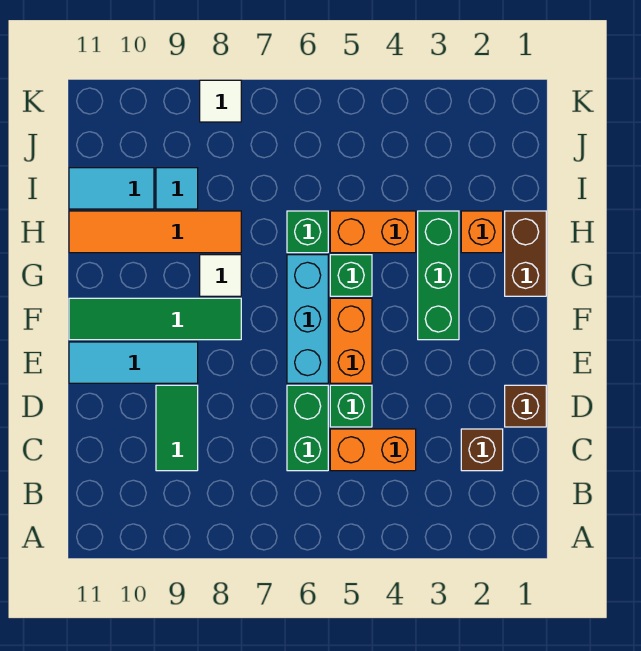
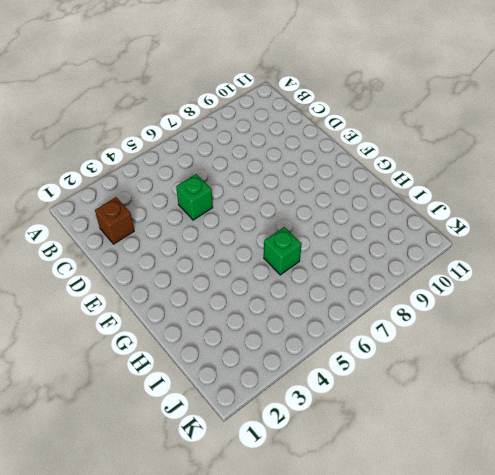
none -> orange 1x2 brick [330,429,416,471]
none -> green 1x2 brick [287,385,328,471]
none -> green 1x2 tile [156,385,198,471]

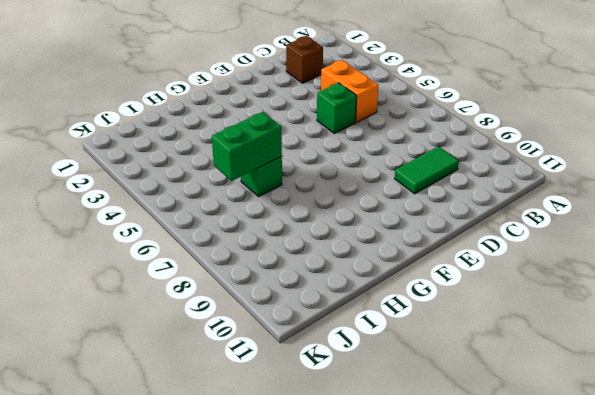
green 1x2 brick [212,112,282,181] -> green 1x2 brick moved to [287,385,328,471]
none -> brown 1x1 brick [505,385,546,427]
none -> orange 1x2 brick [330,298,372,383]
none -> cyan 1x3 brick [287,255,328,383]

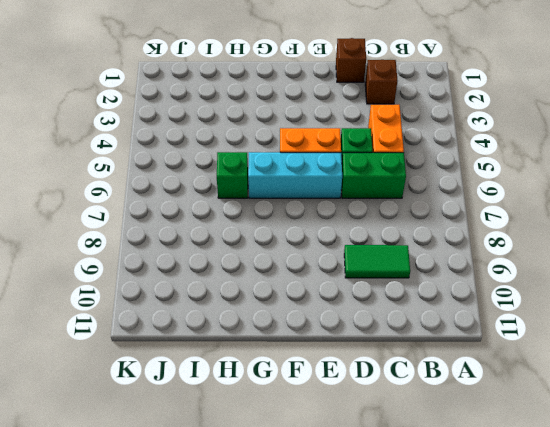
none -> cyan 1x3 tile [69,342,198,383]
none -> green 1x3 brick [418,211,459,340]
none -> green 1x4 tile [69,298,241,340]

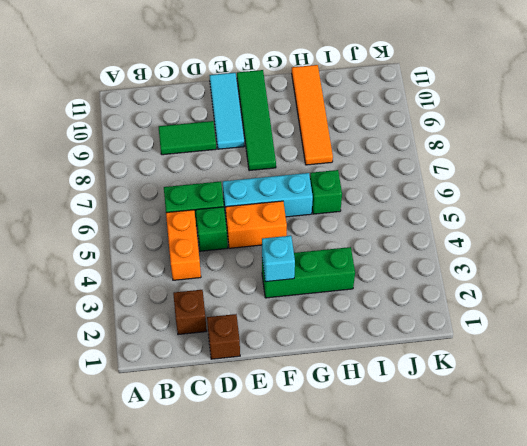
cyan 1x1 brick [262,236,295,282] -> none
none -> brown 1x2 brick [505,211,546,296]
none -> green 1x1 brick [330,255,372,296]
none -> white 1x1 tile [200,255,241,296]

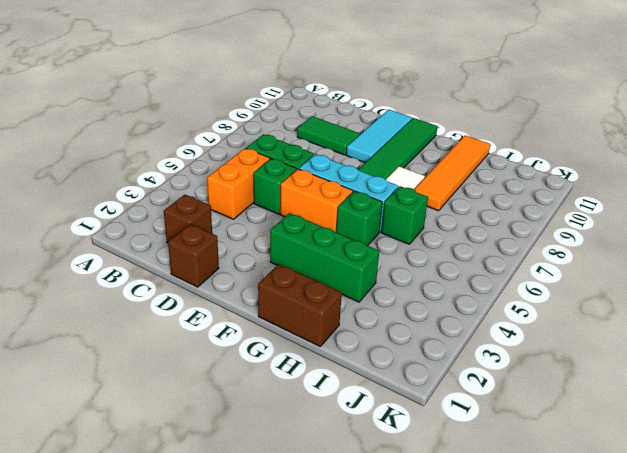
none -> orange 1x1 brick [461,211,503,253]
none -> orange 1x2 brick [330,211,416,253]
none -> cyan 1x1 tile [156,168,198,209]

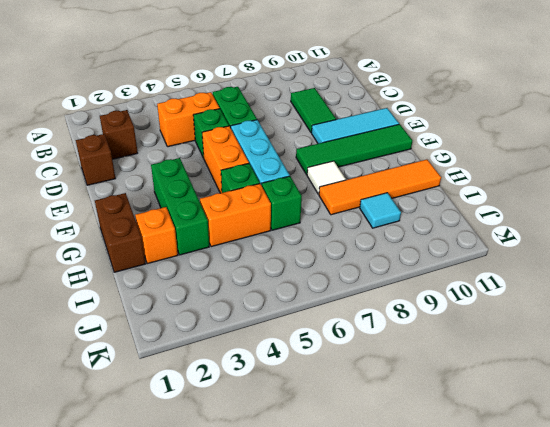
none -> cyan 1x2 tile [69,168,154,209]
none -> white 1x1 tile [200,80,241,122]

